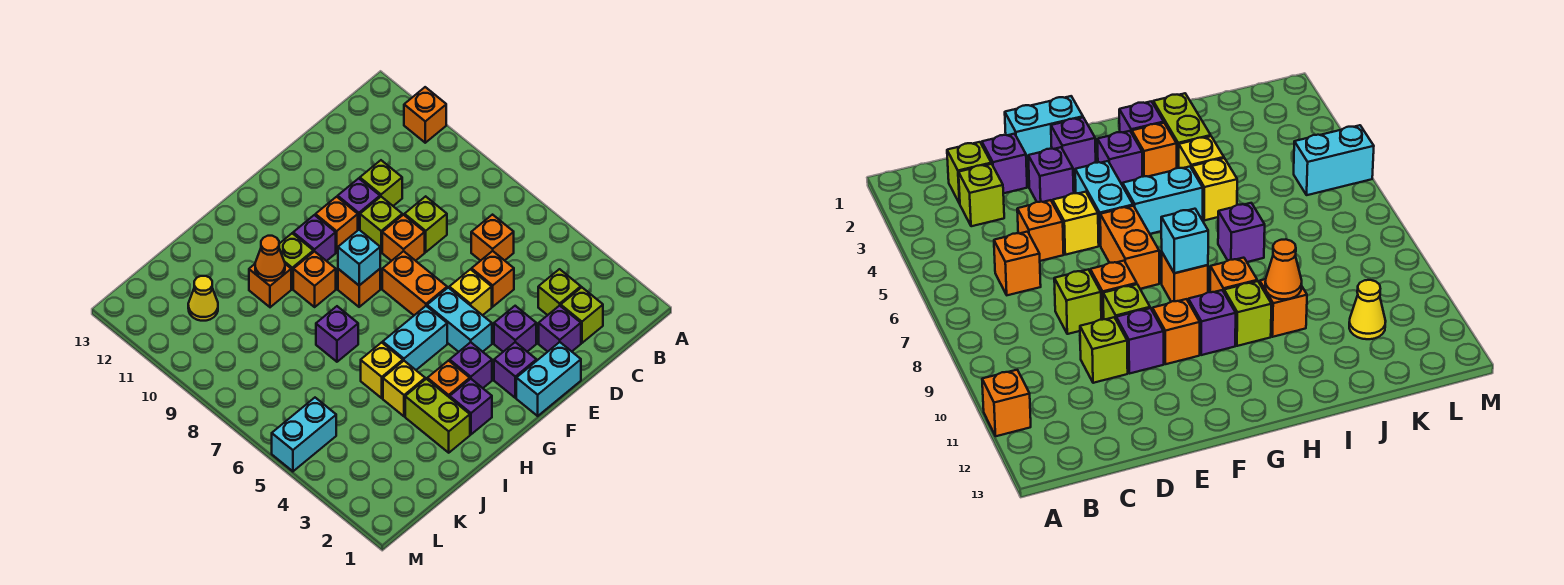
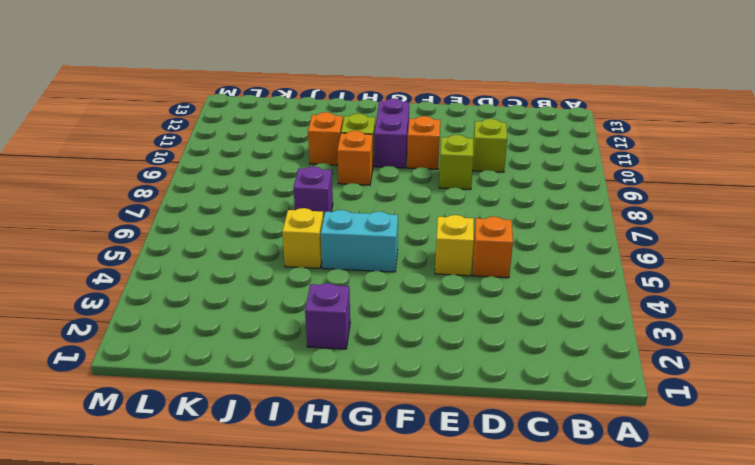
purple 1x2 brick [374,99,409,168] -> purple 1x1 brick [293,215,336,261]
none -> orange 1x1 brick [404,87,446,143]
none -> lime 1x1 brick [561,287,603,343]
none -> lime 1x1 brick [538,269,581,315]
none -> orange 1x1 brick [471,215,514,261]

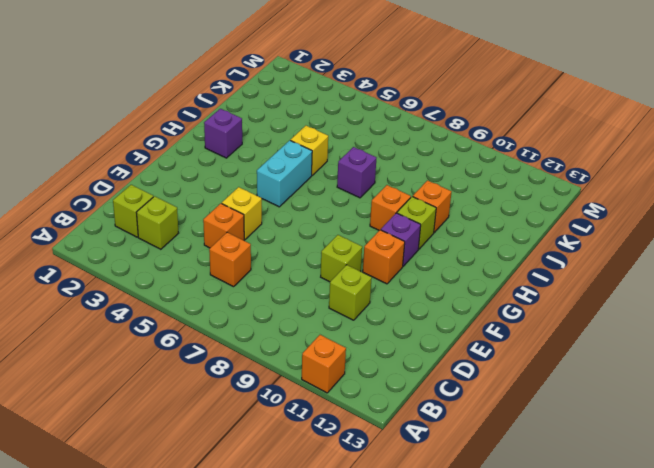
none -> purple 1x1 brick [539,306,581,352]
none -> lime 1x1 brick [405,196,447,252]
none -> cyan 1x2 brick [516,342,581,416]
none -> purple 1x1 brick [494,306,536,352]

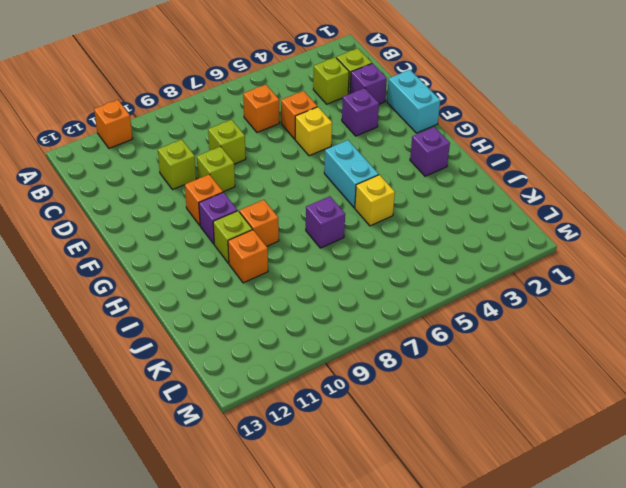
none -> orange 1x1 brick [382,215,425,261]
none -> purple 1x1 brick [338,178,380,230]
none -> purple 1x1 brick [494,342,537,398]
none -> cyan 1x2 brick [427,288,492,352]

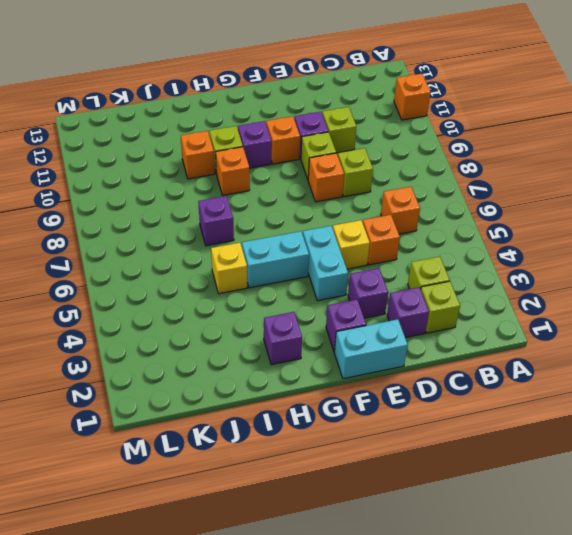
none -> orange 1x2 brick [382,251,447,315]
none -> purple 1x1 brick [450,342,492,388]
none -> orange 1x1 brick [338,269,380,307]
none -> orange 1x1 brick [427,361,470,398]

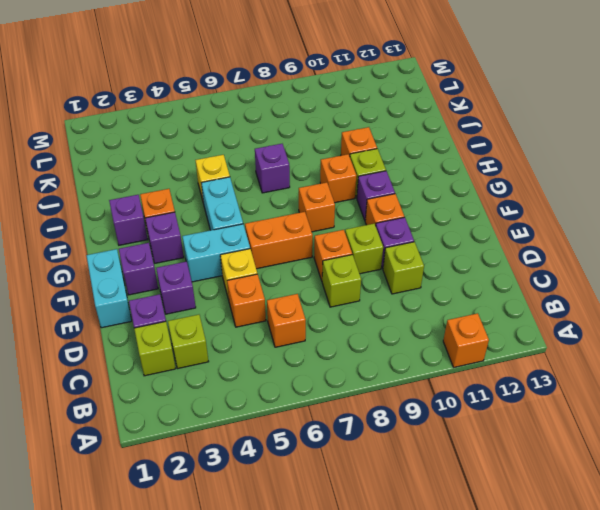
none -> lime 1x2 brick [405,379,470,453]
none -> yellow 1x1 brick [383,361,425,416]
none -> yellow 1x1 cone [188,276,218,321]
none -> cyan 1x2 brick [272,398,336,471]

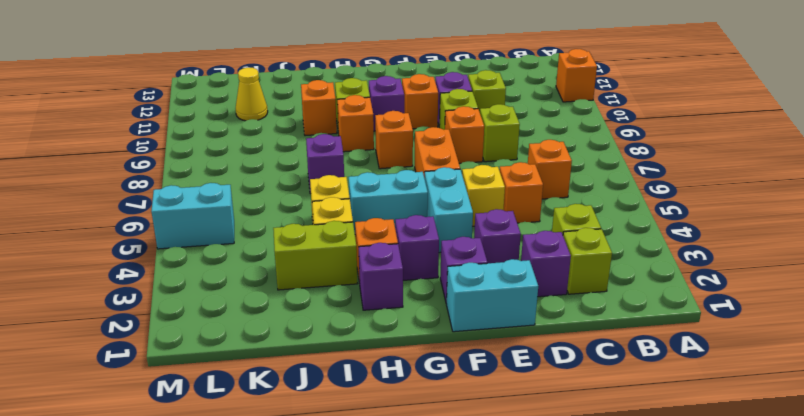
lime 1x2 brick [273,221,358,290] -> lime 1x2 brick turned to [405,379,470,453]
none -> cyan 1x1 brick [338,230,380,285]
none -> orange 1x1 cone [255,236,285,281]

